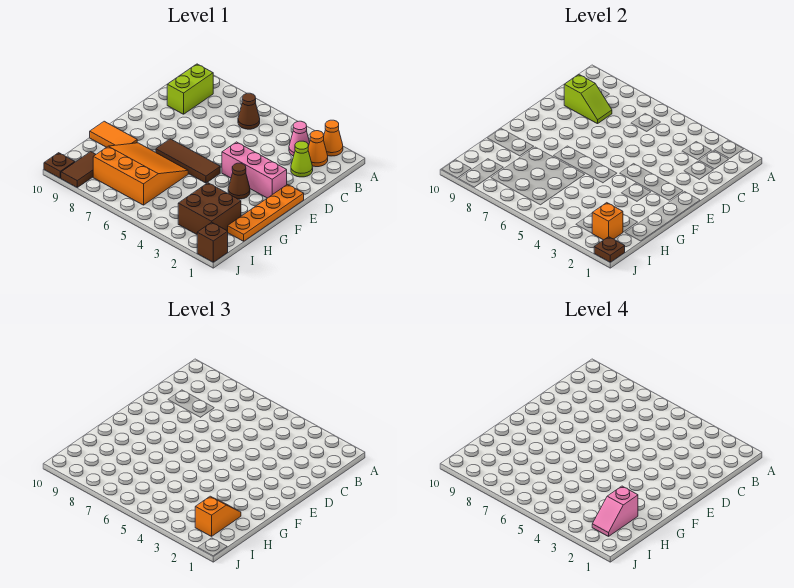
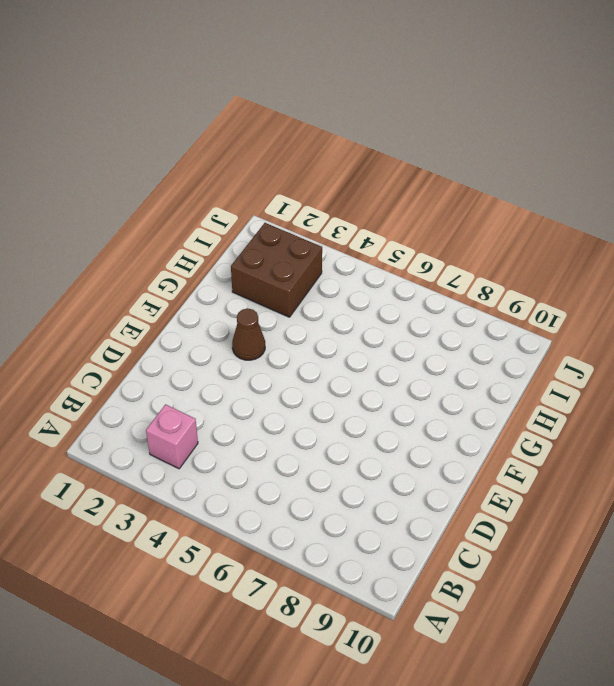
pink 1x1 brick [146,404,198,469] -> pink 1x1 cone [289,121,310,156]
none -> orange 1x1 cone [324,120,343,156]
none -> orange 1x1 cone [308,131,328,167]
none -> brown 1x1 cone [238,93,260,129]

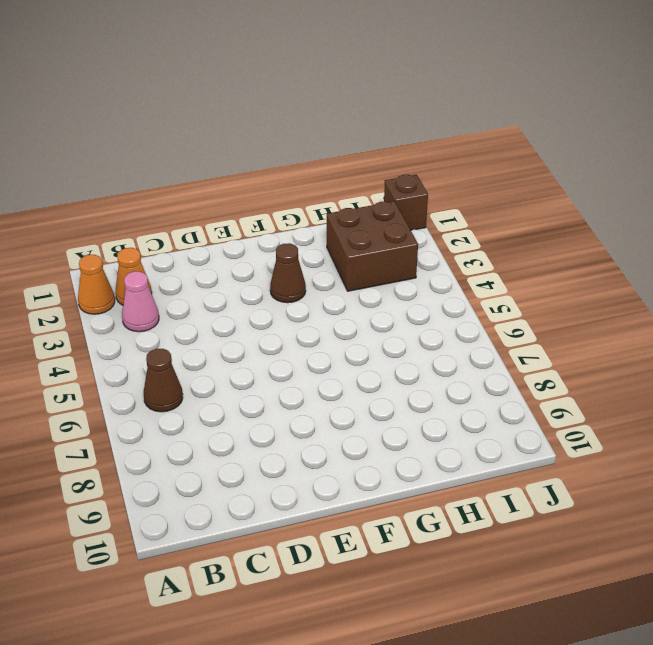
none -> lime 1x2 brick [167,64,213,114]
none -> lime 1x1 cone [291,141,313,177]
none -> orange 1x4 plate [228,185,304,241]

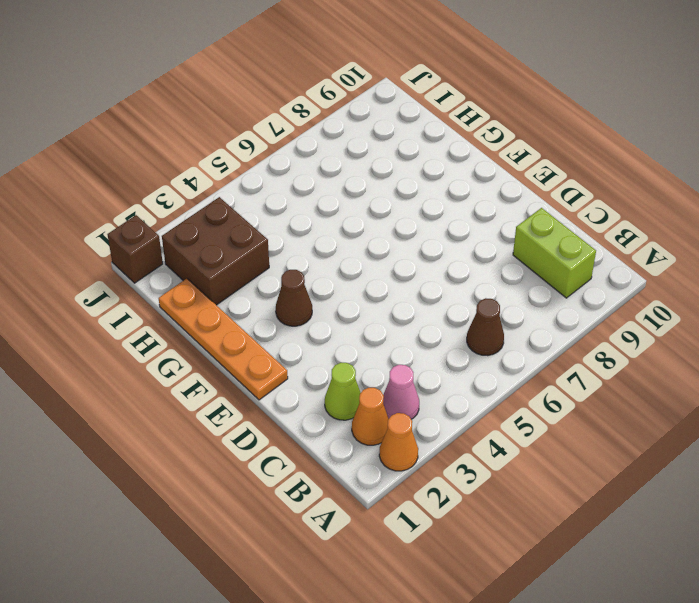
none -> pink 1x3 brick [222,142,287,198]
none -> brown 1x3 tile [156,139,220,183]
none -> orange 3x3 slope [93,143,188,205]

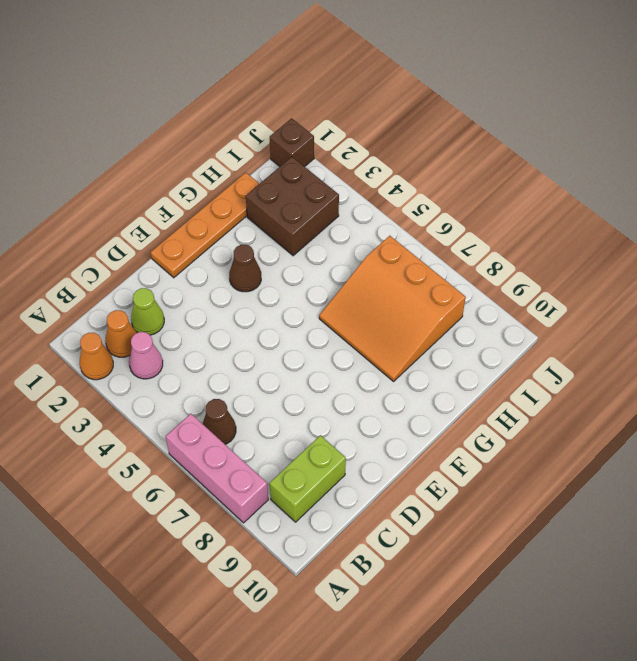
pink 1x3 brick [166,414,268,523] -> pink 1x3 brick moved to [222,142,287,198]
none -> brown 1x3 tile [156,139,220,183]
none -> orange 1x2 tile [90,121,137,147]
none -> brown 1x2 tile [61,152,96,187]

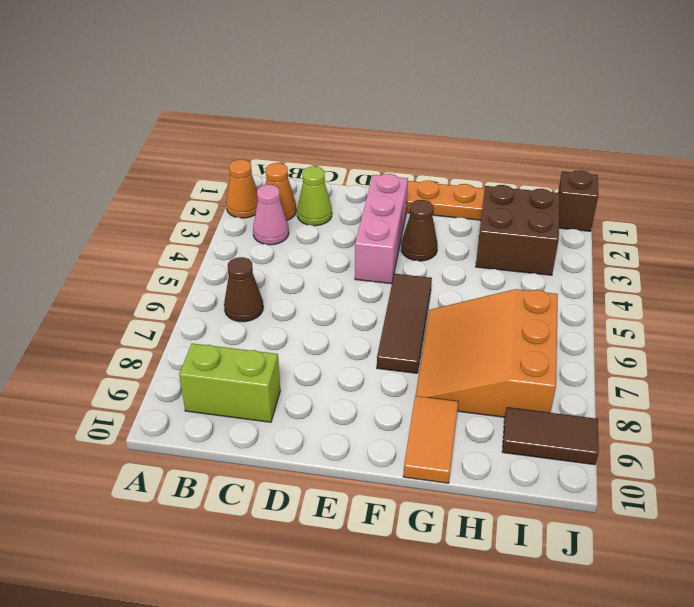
none -> brown 1x1 plate [44,153,75,178]
none -> lime 1x2 slope [564,74,612,124]
none -> orange 1x1 brick [592,203,623,240]

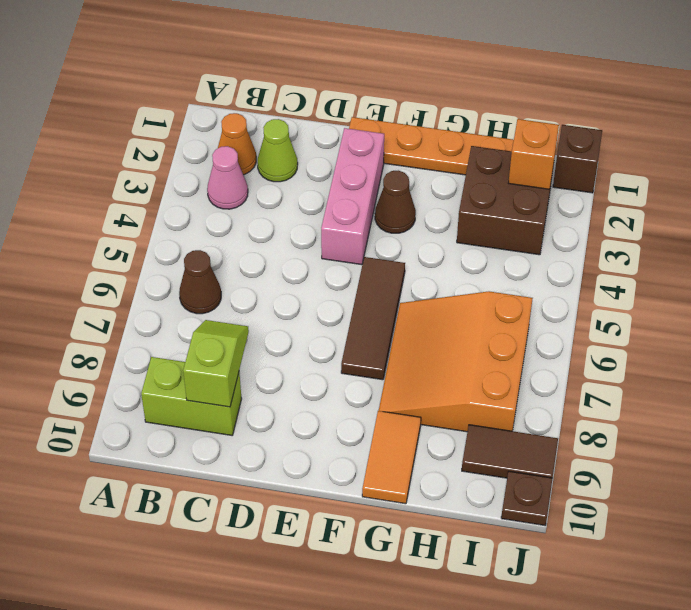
none -> orange 1x1 cone [324,120,343,156]
none -> brown 1x1 plate [594,237,625,262]
none -> orange 1x2 slope [195,496,241,536]

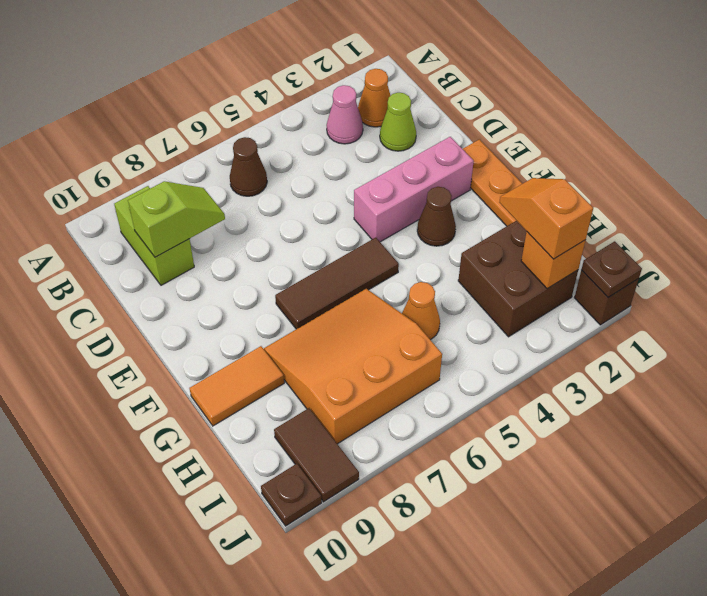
orange 1x1 cone [402,282,440,340] -> orange 1x1 cone moved to [324,120,343,156]
none -> pink 1x2 slope [592,486,638,536]

